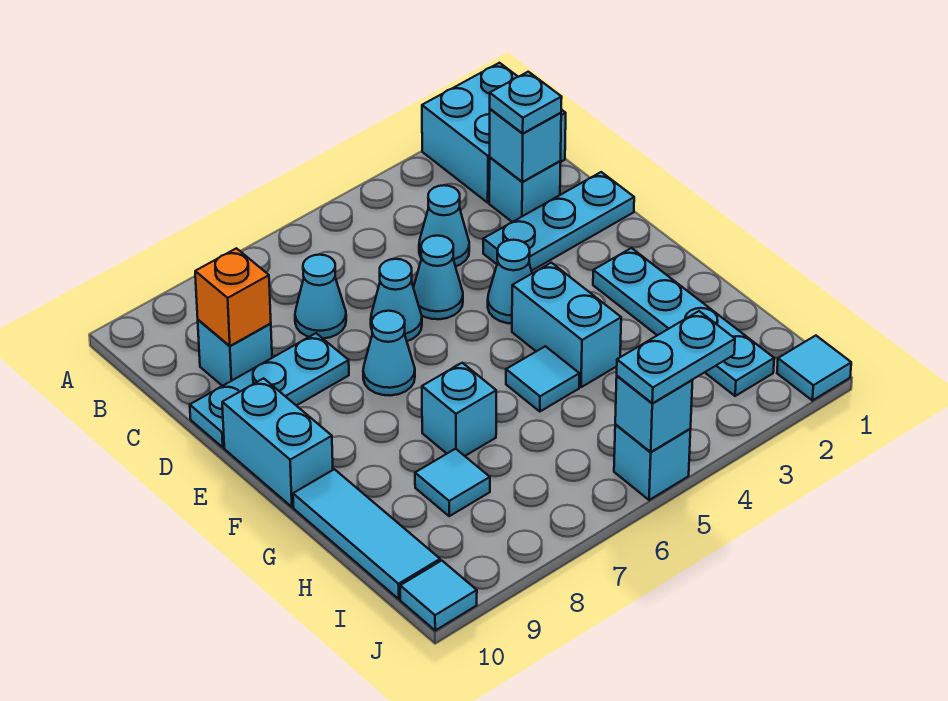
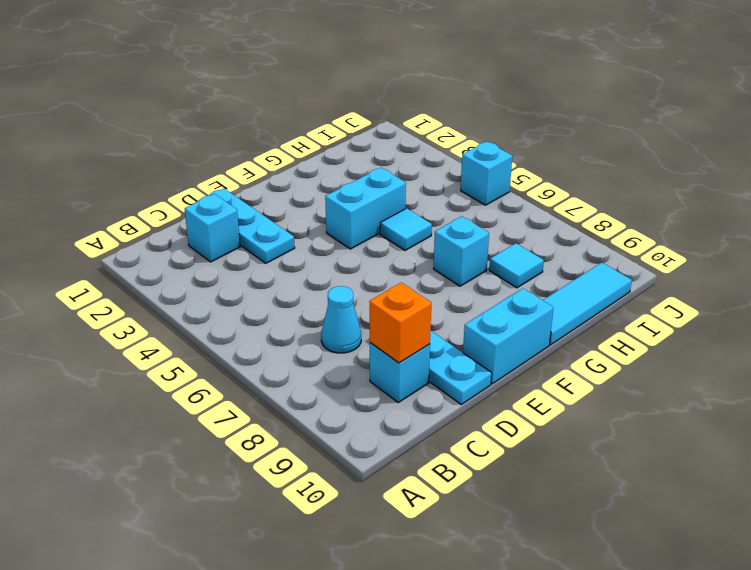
none -> cyan 2x2 brick [422,63,566,203]
none -> cyan 1x1 cone [419,185,469,266]
none -> cyan 1x1 cone [414,236,463,319]

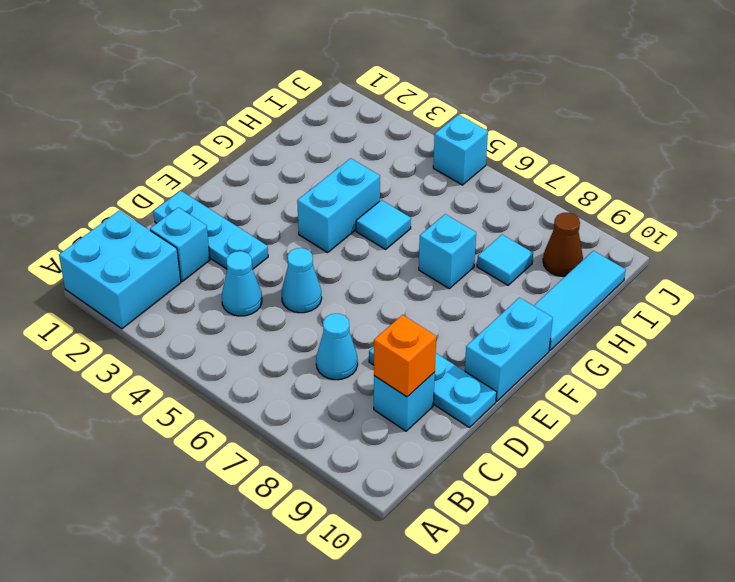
brown 1x1 cone [543,213,583,276] -> none
none -> cyan 1x1 cone [371,259,422,341]
none -> cyan 1x1 cone [488,240,532,323]
none -> cyan 1x1 cone [363,311,415,396]

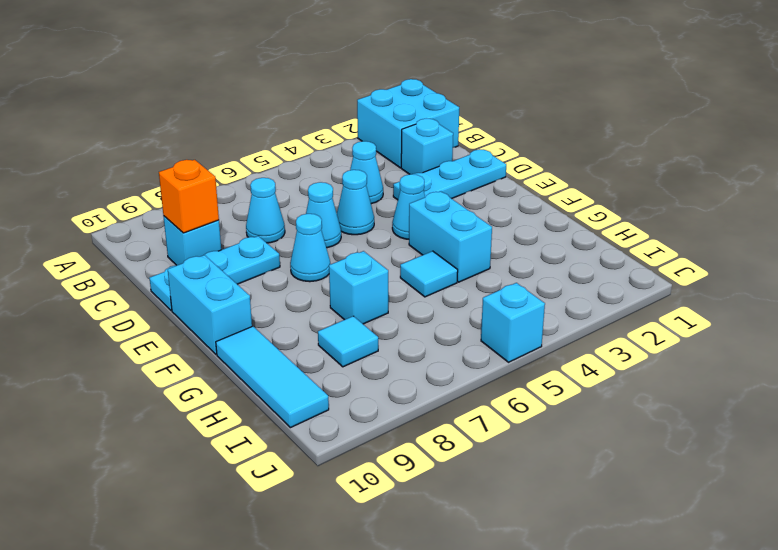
none -> cyan 1x4 plate [593,248,774,396]
none -> cyan 1x1 tile [777,336,851,401]
none -> cyan 1x1 tile [400,561,477,630]

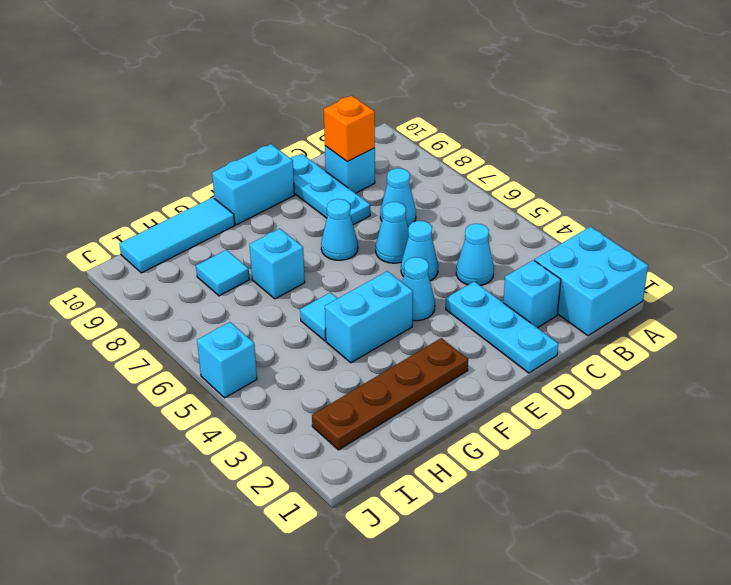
brown 1x4 plate [312,338,468,450] -> cyan 1x4 plate [593,248,774,396]
none -> cyan 1x1 tile [777,336,851,401]
none -> cyan 1x1 tile [400,561,477,630]
none -> cyan 1x1 brick [490,109,561,182]

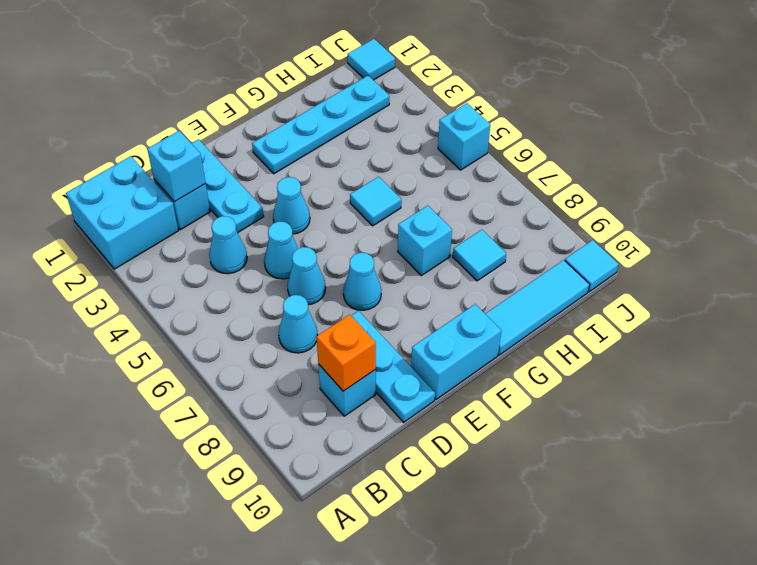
none -> cyan 1x2 brick [512,263,621,387]
none -> cyan 1x1 brick [615,376,693,452]
none -> cyan 1x1 plate [490,72,562,134]

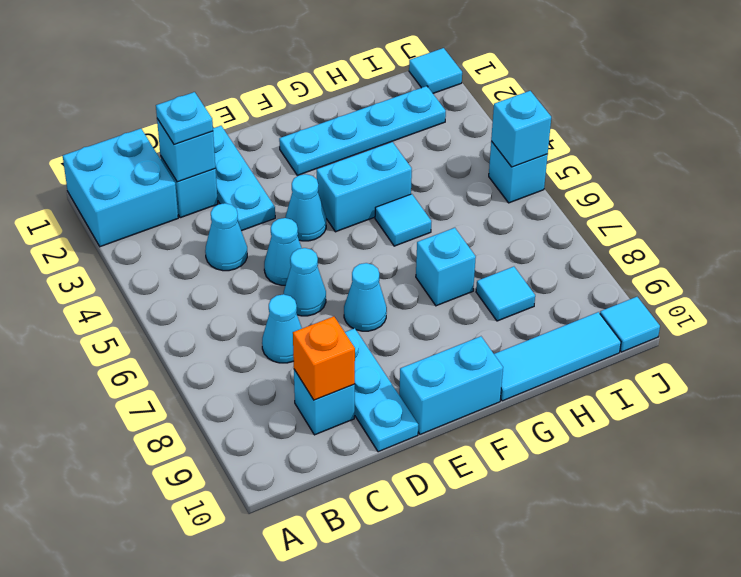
none -> cyan 1x2 plate [617,311,735,403]

